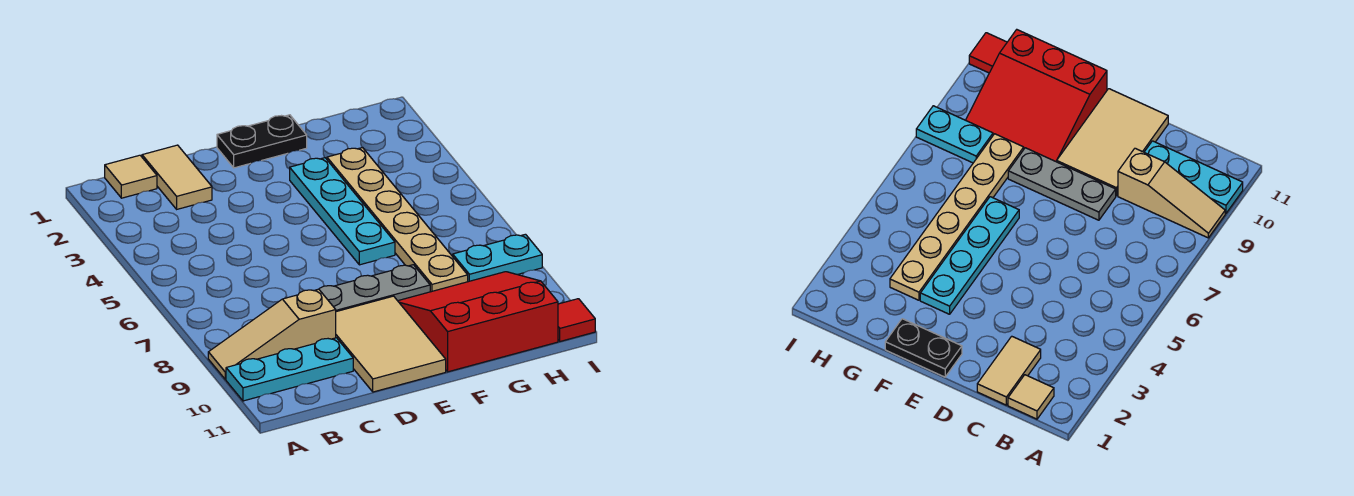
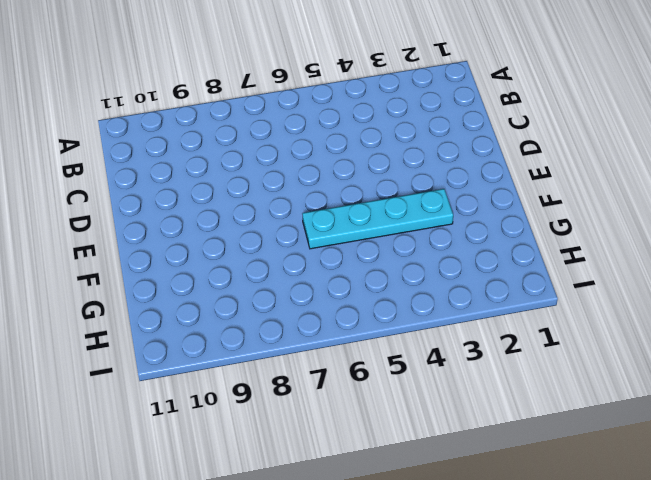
none -> tan 1x3 slope [208,289,336,380]
none -> cyan 1x3 plate [226,338,353,401]
none -> tan 1x1 tile [105,155,157,198]

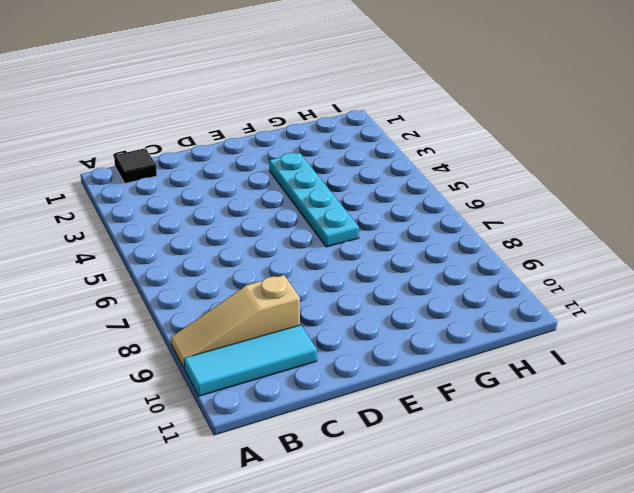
cyan 1x3 tile [184,325,317,396] -> cyan 1x3 plate [226,338,353,401]
black 1x1 tile [114,148,157,183] -> tan 1x1 tile [105,155,157,198]
none -> tan 1x2 tile [142,145,212,209]
none -> grey 1x3 plate [319,265,430,312]
none -> tan 2x3 tile [336,296,446,392]

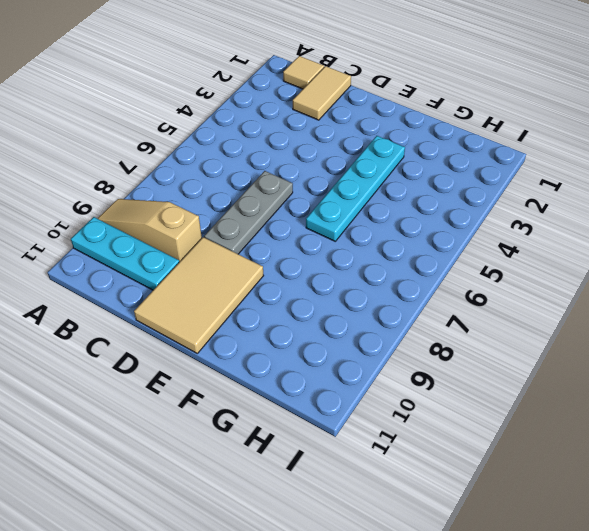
grey 1x3 plate [204,171,293,254] -> grey 1x3 plate turned to [319,265,430,312]
none -> black 1x2 plate [217,115,307,168]
none -> red 3x3 slope [398,272,558,372]
none -> tan 1x6 plate [327,147,468,292]

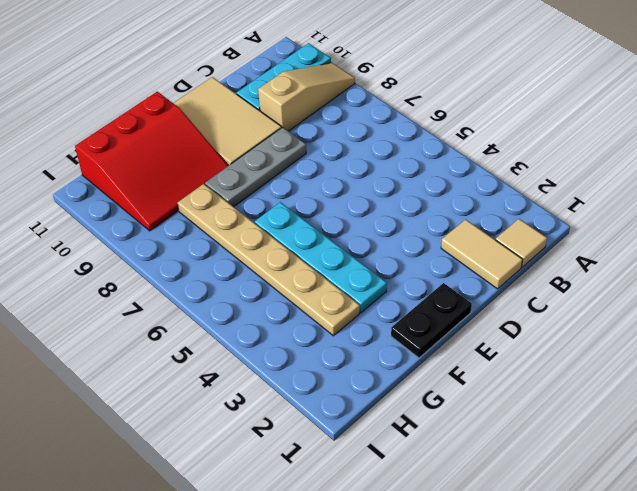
none -> cyan 1x2 plate [453,234,542,282]
none -> red 1x1 tile [558,299,595,341]

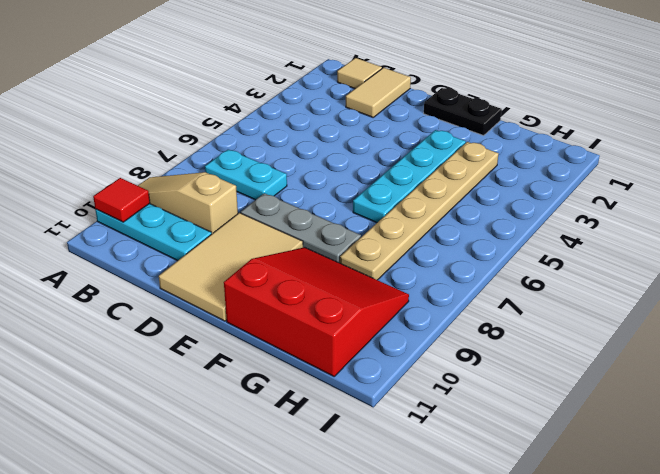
red 1x1 tile [93,178,150,222] -> red 1x1 tile moved to [558,299,595,341]
cyan 1x2 plate [205,150,287,200] -> cyan 1x2 plate moved to [453,234,542,282]

